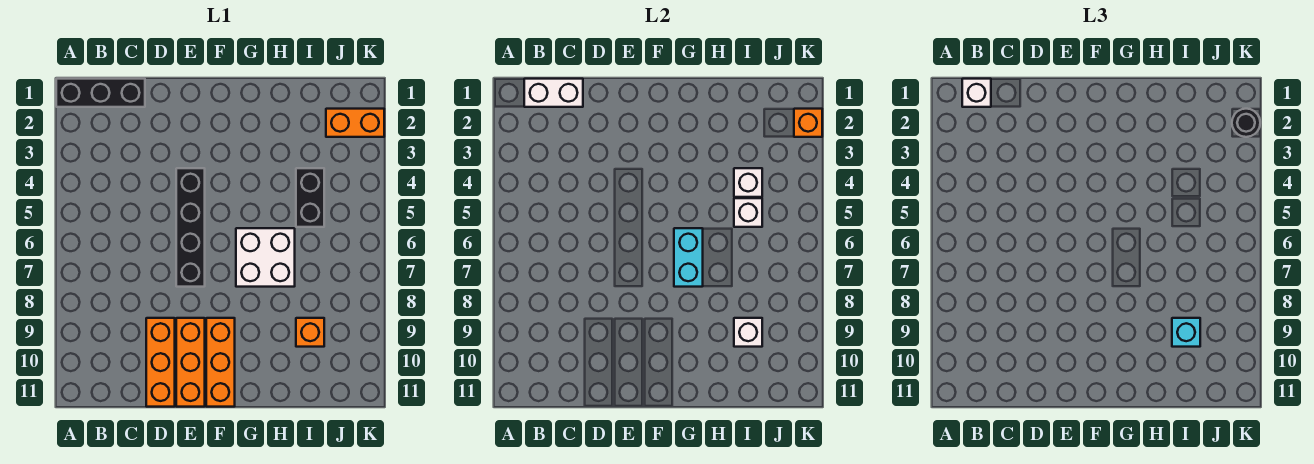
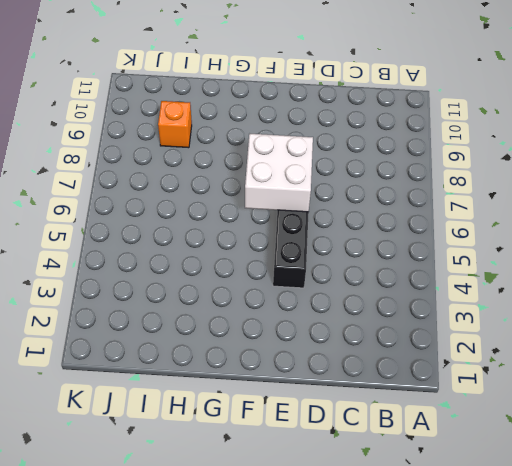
white 2x2 brick [245,134,313,212] -> white 2x2 brick moved to [236,228,295,287]
none -> black 1x3 brick [56,79,145,107]
none -> orange 1x3 brick [146,318,175,407]
none -> orange 1x3 brick [176,318,205,407]

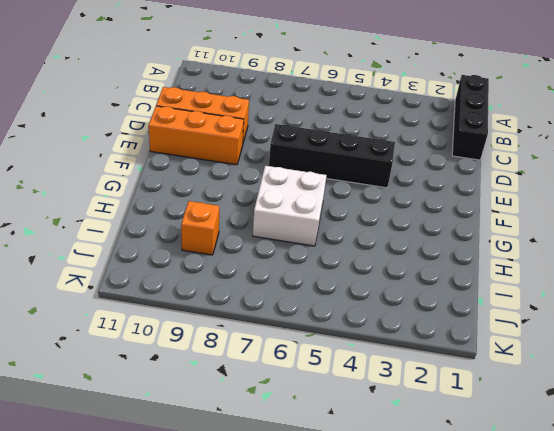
none -> orange 1x3 brick [206,318,235,407]
none -> black 1x2 brick [296,168,324,227]
none -> orange 1x2 brick [326,109,384,137]

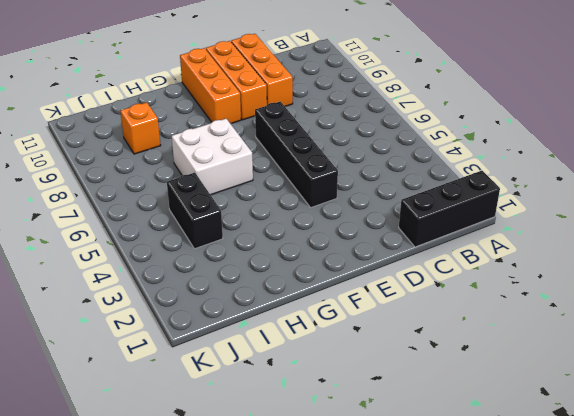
none -> orange 1x2 brick [326,109,384,137]
none -> white 1x2 brick [524,79,583,107]
none -> cyan 1x2 brick [674,228,703,287]

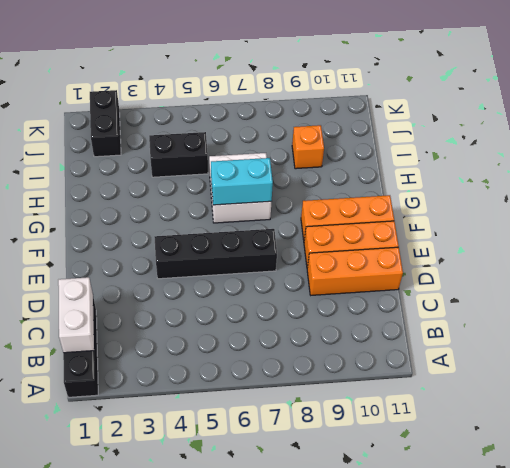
black 1x2 brick [90,90,121,157] -> orange 1x2 brick [326,109,384,137]
none -> white 1x1 brick [734,168,762,197]
none -> white 1x1 brick [734,198,762,227]
none -> white 1x1 brick [734,318,762,347]

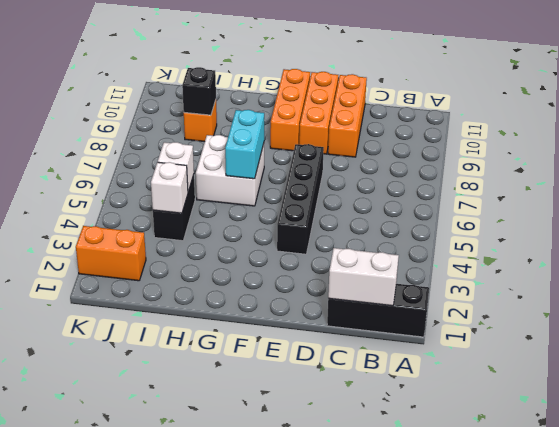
black 1x1 brick [182,67,216,115] -> white 1x1 brick [734,318,762,347]
none -> orange 1x1 brick [794,109,822,137]
none -> white 1x1 brick [962,79,991,107]
none -> cyan 1x1 brick [1172,318,1200,347]

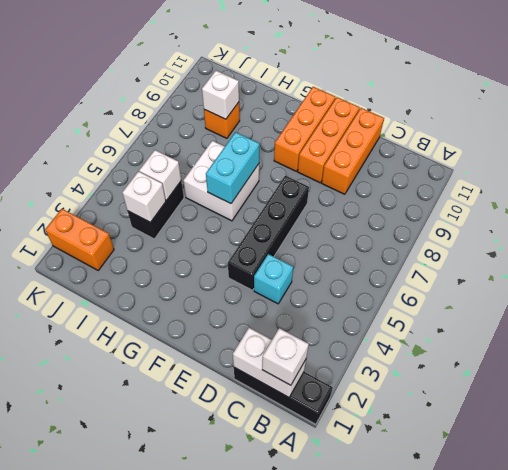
cyan 1x1 brick [254,254,293,304] -> cyan 1x1 brick moved to [1172,318,1200,347]
none -> orange 1x1 brick [794,109,822,137]
none -> black 1x1 round brick [1232,109,1260,137]

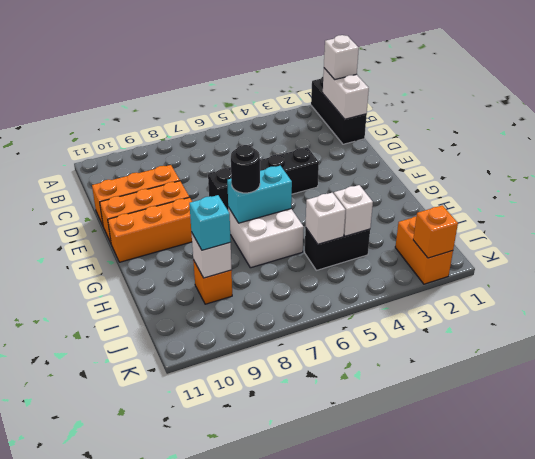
black 1x1 round brick [231,145,260,193] -> black 1x1 round brick moved to [1232,109,1260,137]

